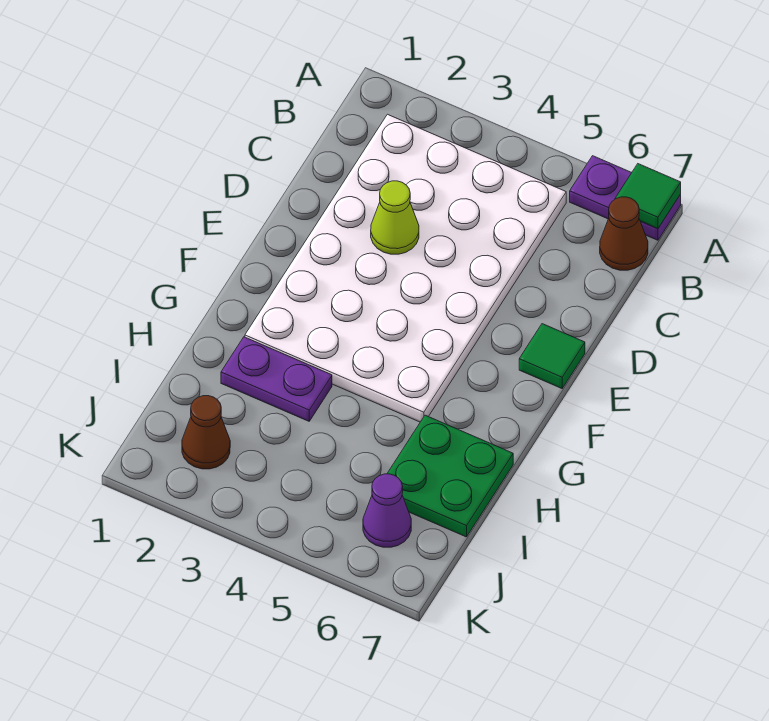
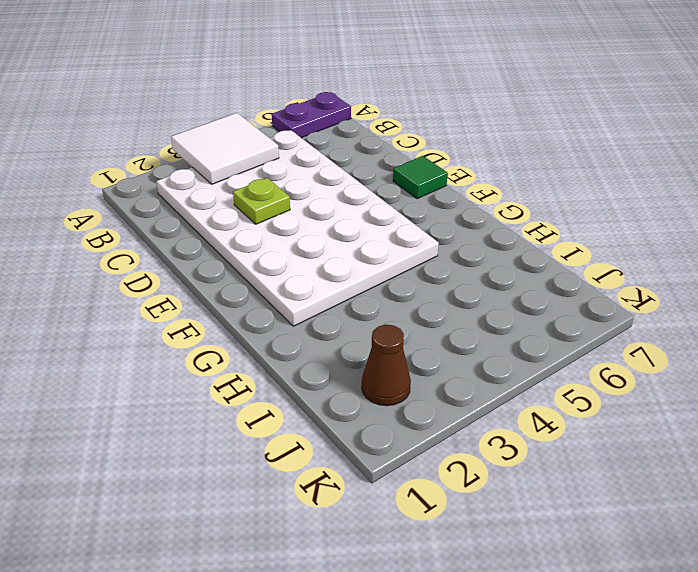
white 2x2 tile [171,113,279,184] -> none
lime 1x1 plate [233,178,290,224] -> lime 1x1 cone [371,181,419,254]
none -> brown 1x1 cone [600,197,648,270]
none -> purple 1x2 plate [221,337,332,421]

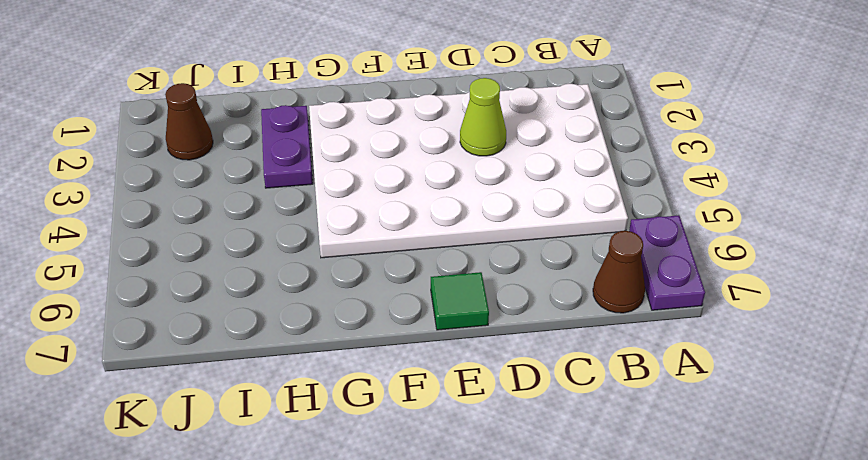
none -> green 2x2 plate [387,415,513,537]
none -> purple 1x1 cone [363,474,411,547]

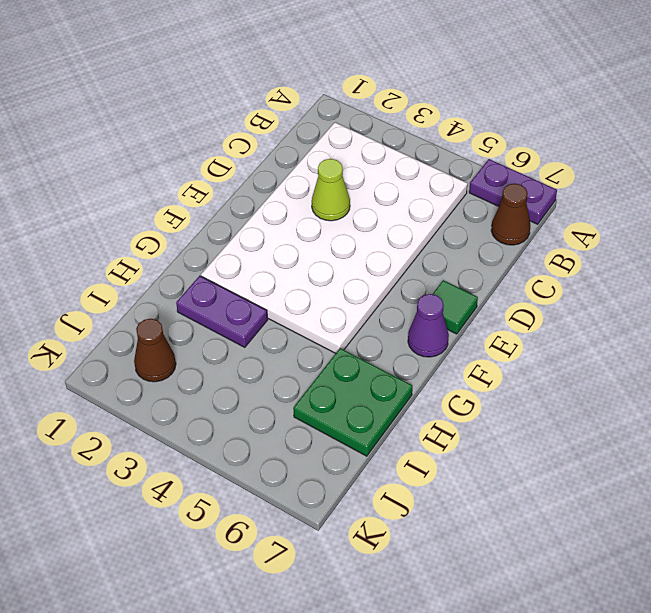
purple 1x1 cone [408,294,449,357] -> purple 1x1 cone moved to [363,474,411,547]
none -> green 1x1 tile [615,164,681,229]

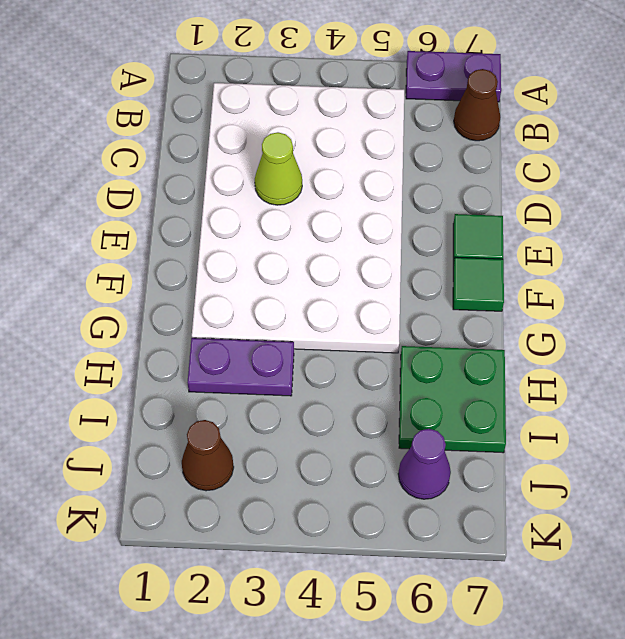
green 1x1 tile [453,257,504,311] -> green 1x1 tile moved to [615,164,681,229]

